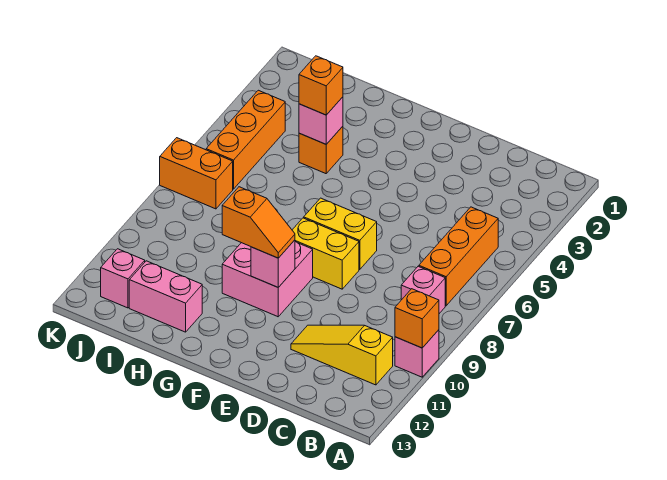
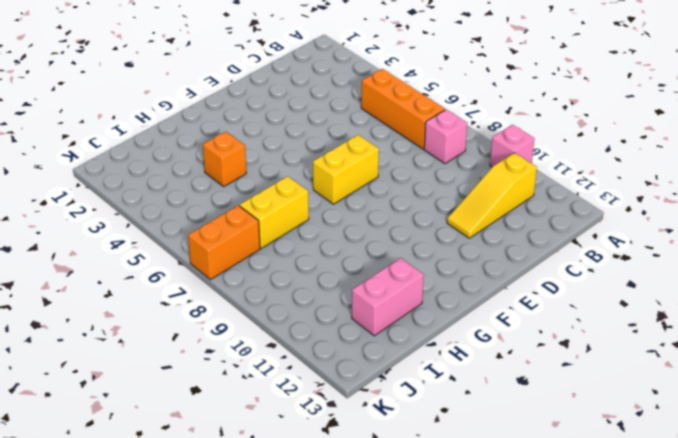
yellow 1x2 brick [240,176,309,248] -> yellow 1x2 brick moved to [292,218,359,289]
none -> pink 2x2 brick [222,242,313,317]
none -> orange 1x3 brick [206,90,285,189]
none -> pink 1x1 brick [101,249,145,308]

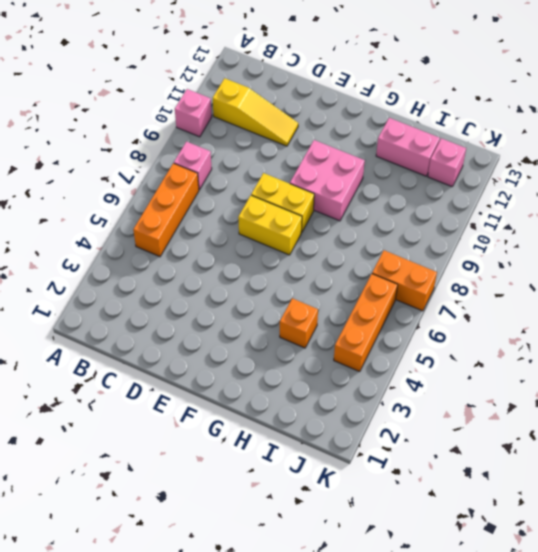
none -> orange 1x1 brick [395,289,439,348]
none -> pink 1x1 brick [251,240,295,287]
none -> pink 1x1 brick [299,97,343,144]

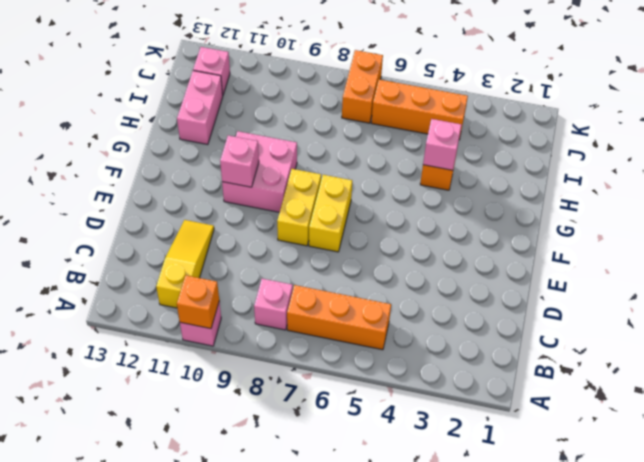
none -> orange 1x2 slope [222,187,295,258]
none -> orange 1x1 brick [299,56,343,115]

